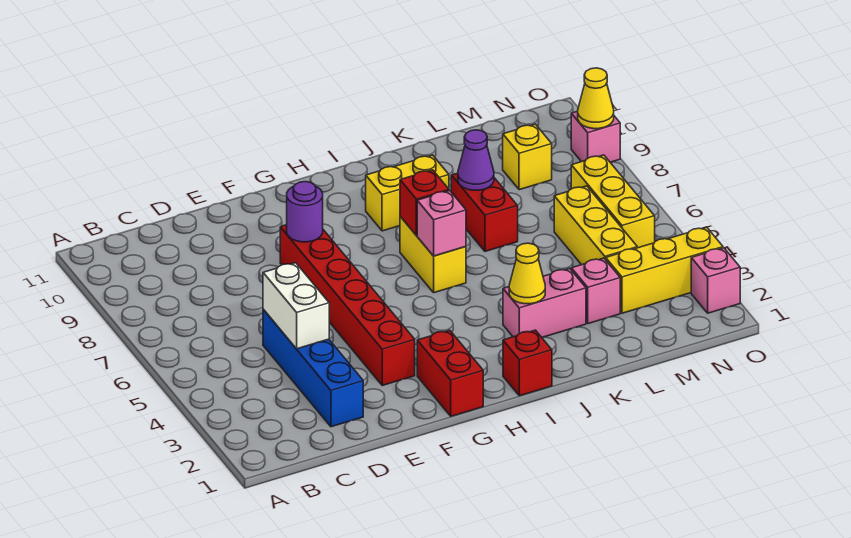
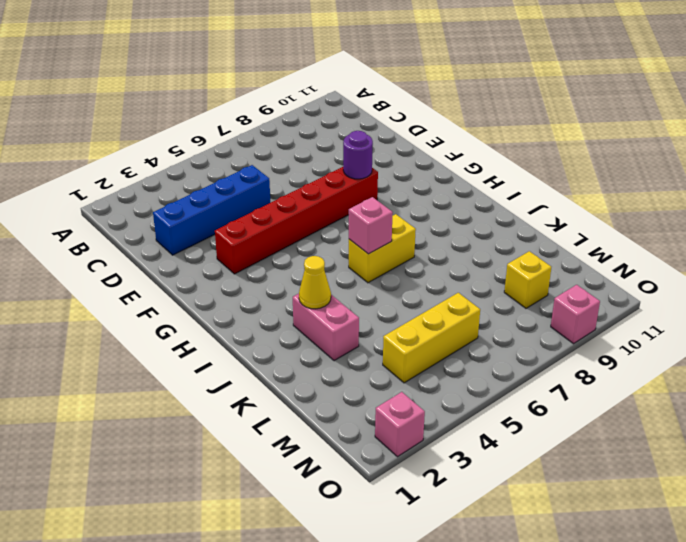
none -> red 1x2 brick [417,330,483,416]
none -> red 1x1 brick [503,330,552,396]
none -> yellow 1x2 brick [366,155,449,231]

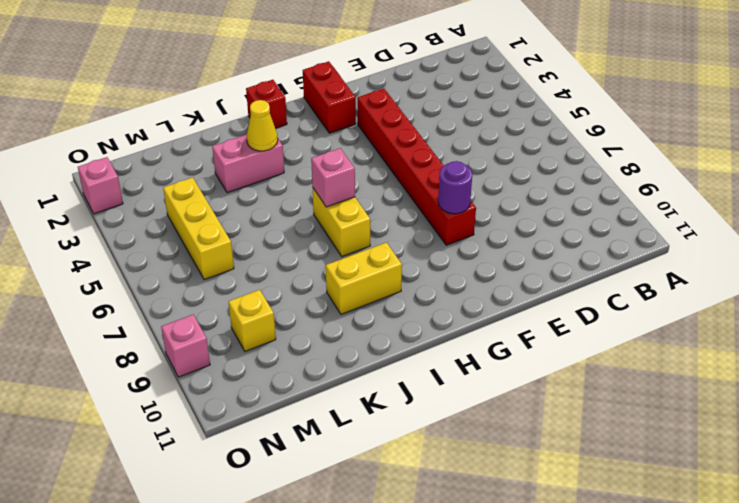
none -> blue 1x4 brick [263,309,363,427]
none -> red 1x2 brick [451,173,518,251]
none -> pink 1x1 brick [571,258,620,324]

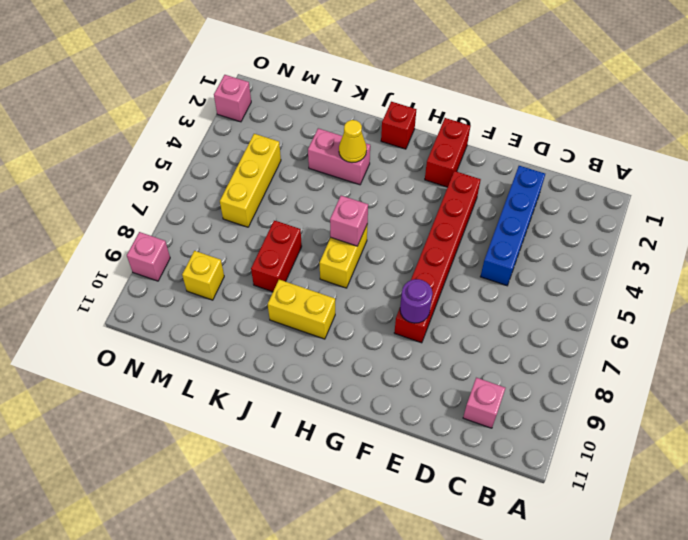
pink 1x1 brick [463,378,505,428] -> pink 1x1 brick moved to [571,258,620,324]
none -> yellow 1x3 brick [606,227,723,313]
none -> yellow 1x3 brick [571,155,655,248]
none -> white 1x2 brick [263,263,329,349]

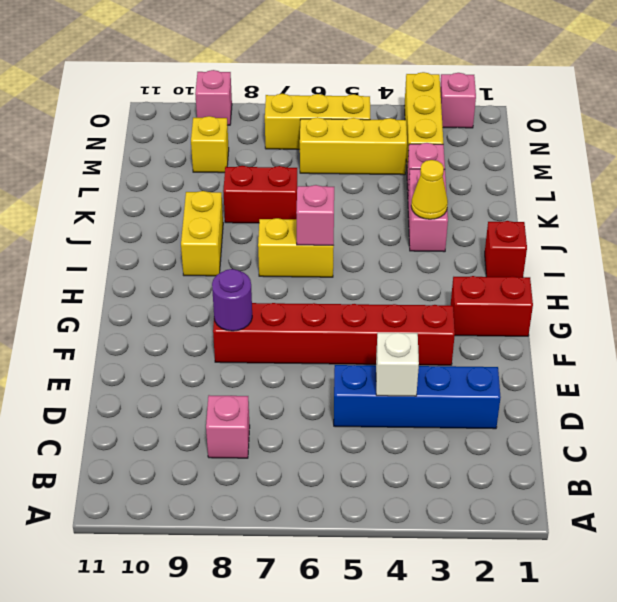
pink 1x1 brick [206,395,250,458] -> none
white 1x1 brick [376,333,419,396] -> white 1x2 brick [263,263,329,349]
none -> red 1x1 brick [400,170,449,235]
none -> purple 1x1 cone [458,130,494,190]
none -> yellow 1x1 cone [578,68,614,129]

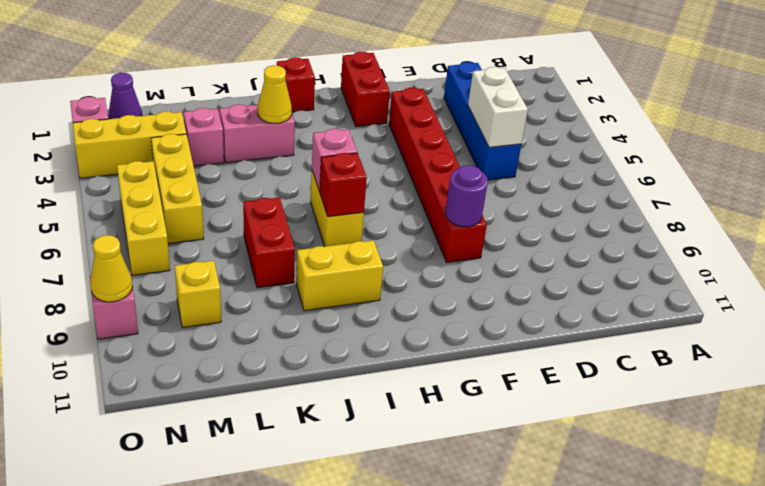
purple 1x1 cone [108,73,142,119] -> purple 1x1 cone moved to [458,130,494,190]

